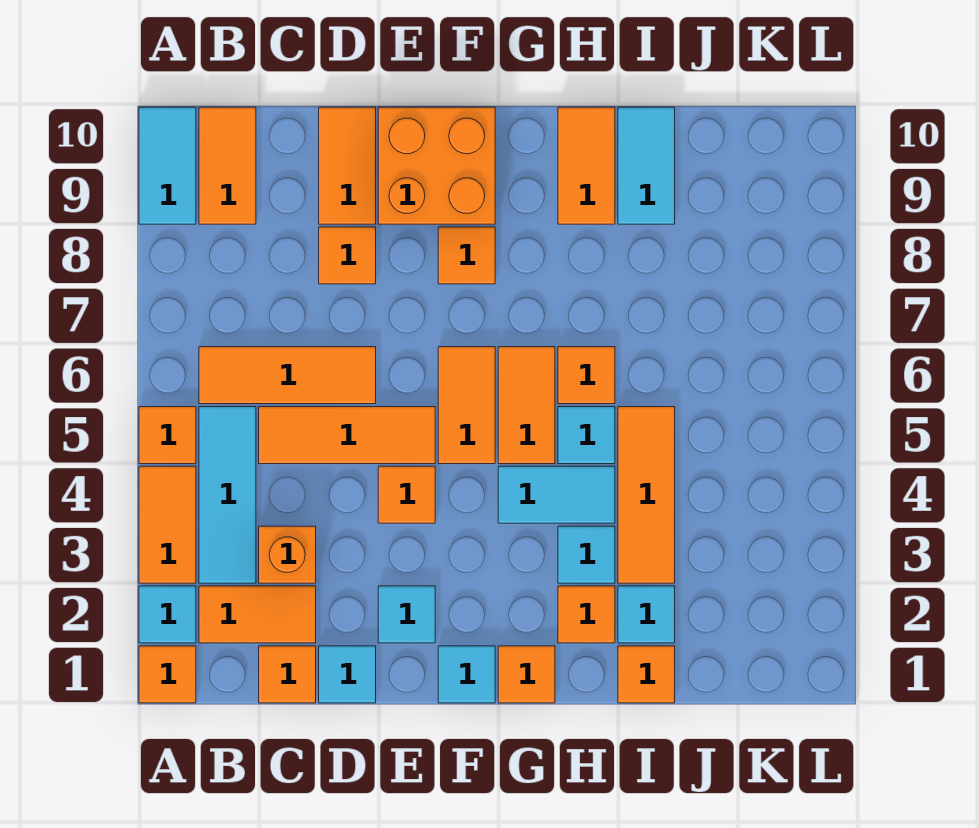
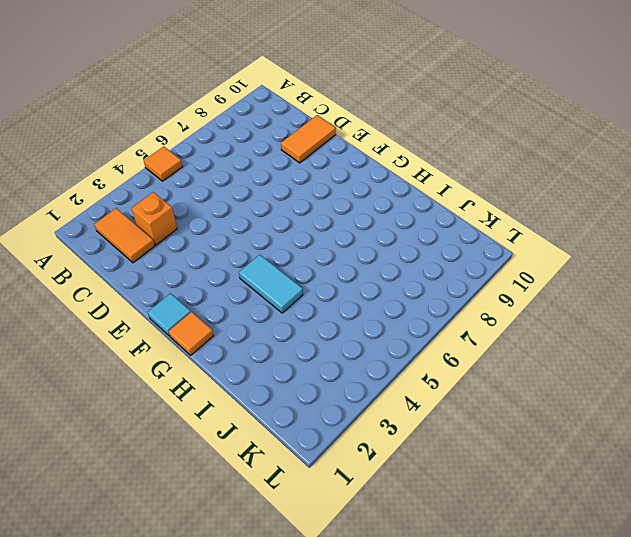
none -> orange 1x1 tile [139,646,196,703]
none -> cyan 1x1 tile [139,586,196,643]
none -> orange 1x2 tile [139,466,196,583]
none -> cyan 1x2 tile [139,107,196,224]

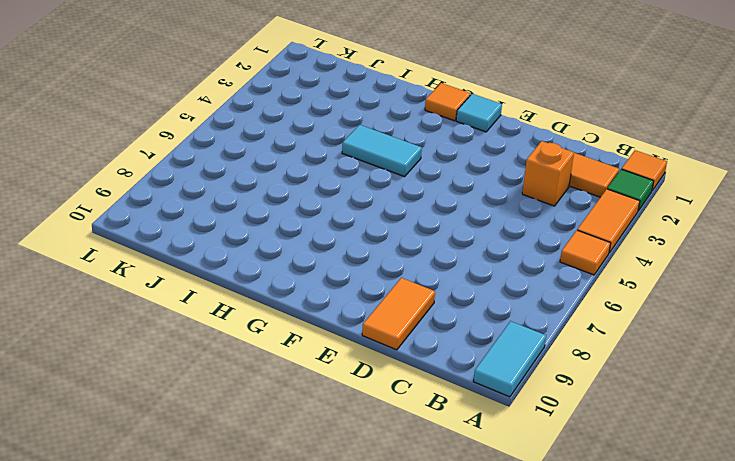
green 1x1 tile [607,169,654,211] -> cyan 1x1 tile [139,586,196,643]
none -> cyan 1x3 tile [199,407,256,583]
none -> orange 1x3 tile [199,347,376,404]
none -> orange 1x2 tile [199,107,256,224]
none -> orange 1x1 tile [259,646,316,703]

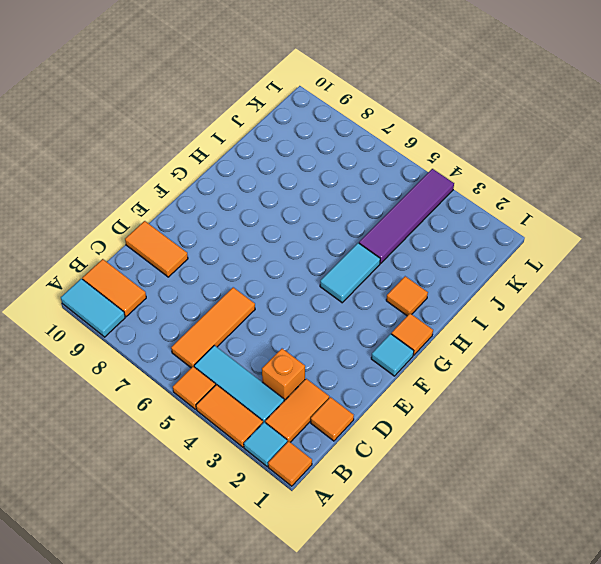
purple 1x4 tile [359,169,454,263] -> orange 1x3 tile [618,407,675,583]
none -> orange 1x3 tile [259,407,435,464]
none -> cyan 1x1 tile [319,646,376,703]
none -> orange 1x1 tile [319,227,376,284]
none -> cyan 1x1 tile [378,586,435,643]

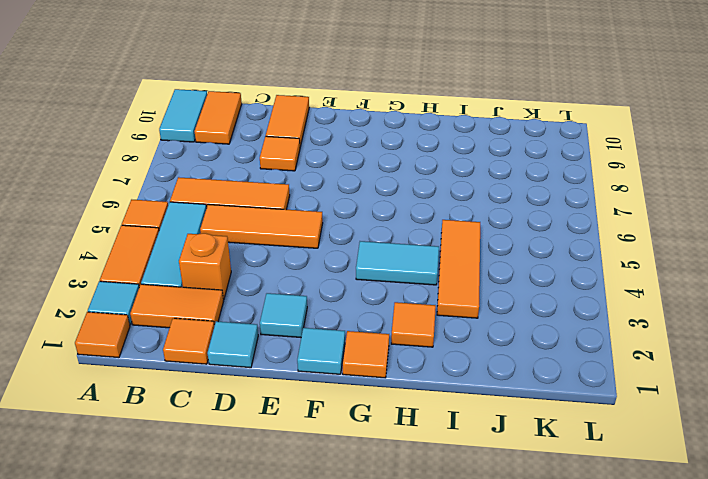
none -> orange 1x1 tile [378,466,435,523]
none -> orange 2x2 brick [378,107,495,224]
none -> orange 1x2 tile [438,347,495,464]
none -> orange 1x1 tile [438,227,495,284]

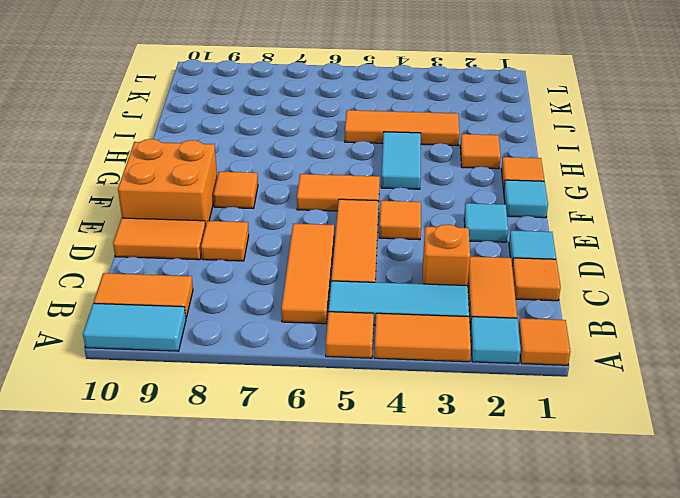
none -> orange 1x2 tile [498,347,555,464]
none -> cyan 1x1 tile [558,526,615,583]
none -> cyan 1x1 tile [558,407,615,464]
none -> orange 1x1 tile [558,347,615,404]

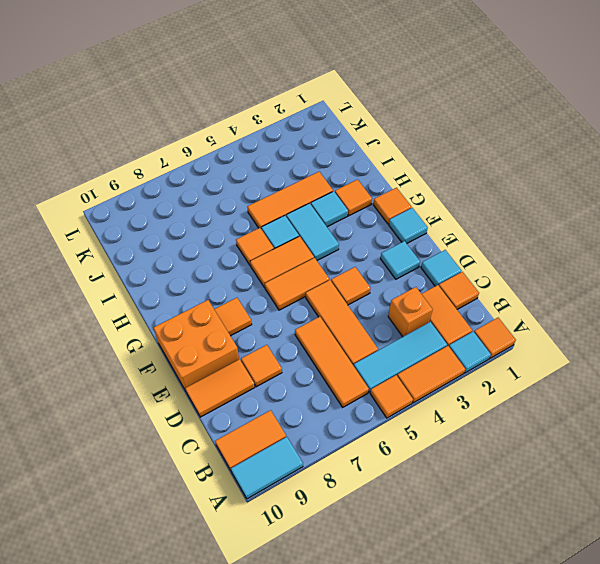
none -> orange 1x2 tile [558,107,615,224]
none -> orange 1x1 tile [618,646,675,703]
none -> cyan 1x1 tile [618,586,675,643]
none -> cyan 1x2 tile [618,107,675,224]

